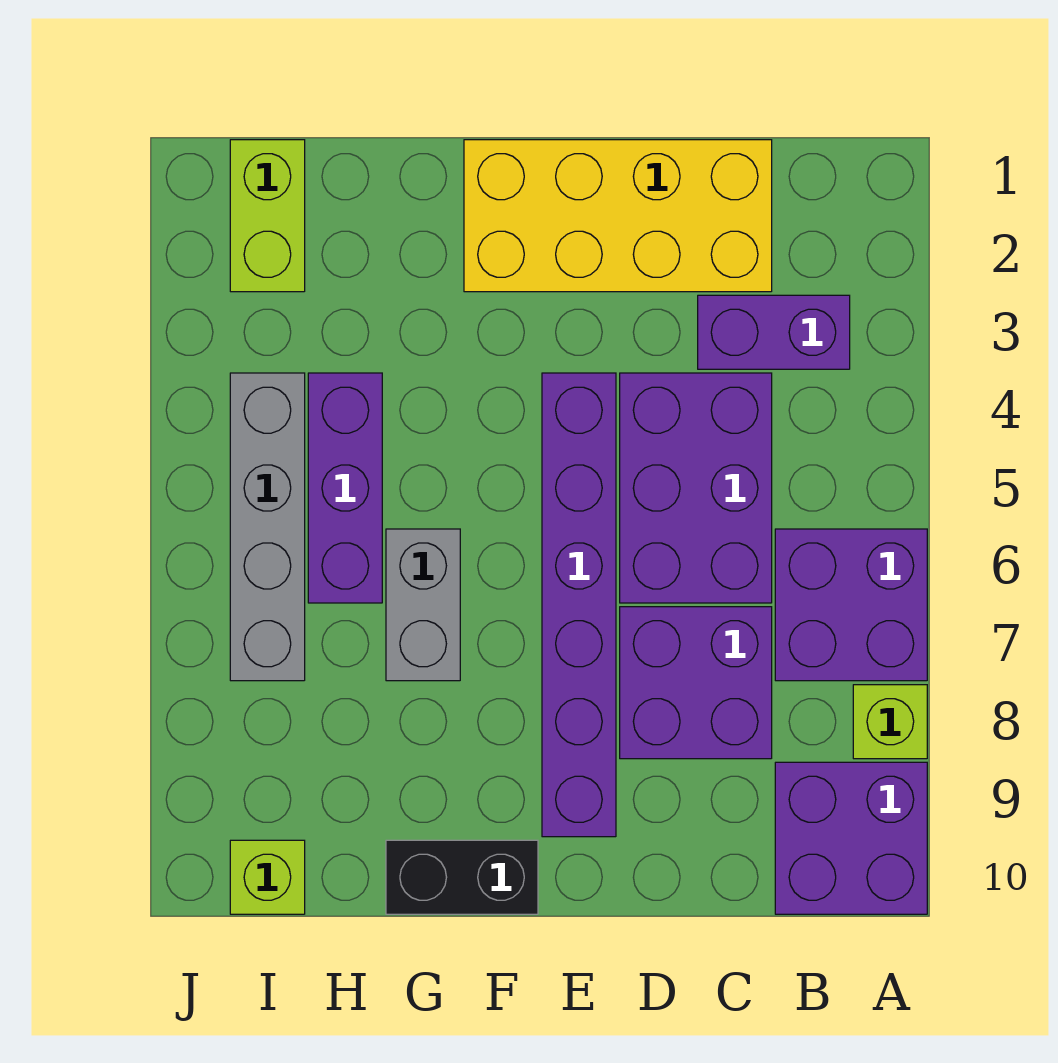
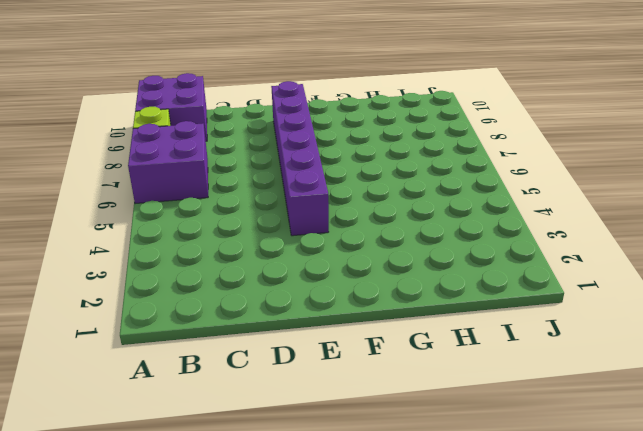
none -> purple 1x2 brick [698,295,850,369]
none -> yellow 2x4 brick [464,140,772,292]
none -> purple 2x3 brick [620,373,772,603]

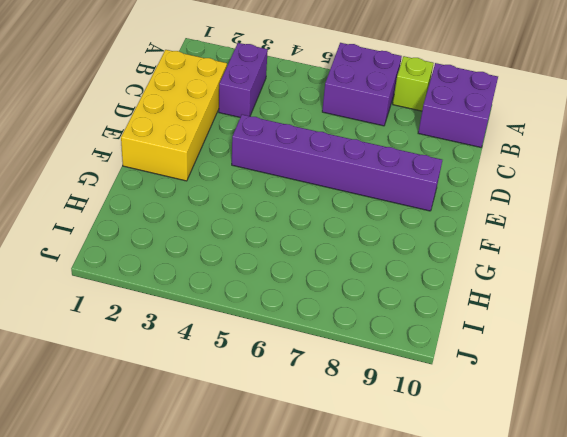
none -> purple 2x3 brick [620,373,772,603]
none -> purple 2x2 brick [620,607,772,759]
none -> black 1x2 brick [386,840,538,914]

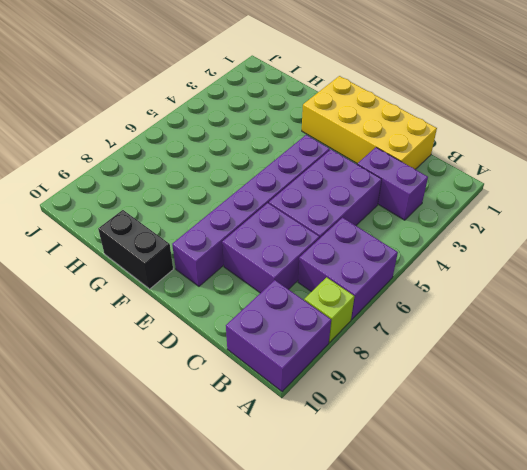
none -> grey 1x2 brick [386,529,460,681]
none -> purple 1x3 brick [308,373,382,603]
none -> lime 1x2 brick [230,140,305,292]

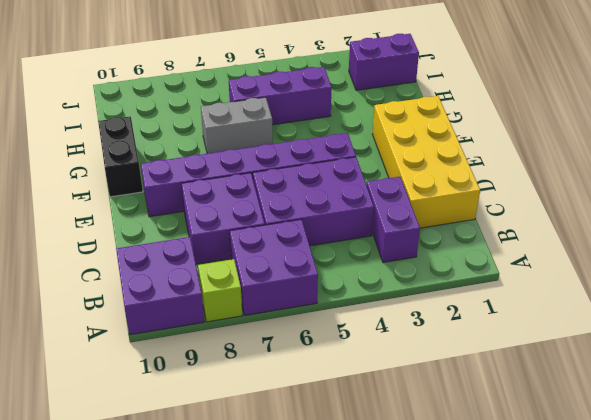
purple 1x2 brick [349,34,419,90] -> lime 1x2 brick [230,140,305,292]
none -> grey 1x4 brick [230,373,305,681]
none -> lime 1x1 brick [230,840,305,914]

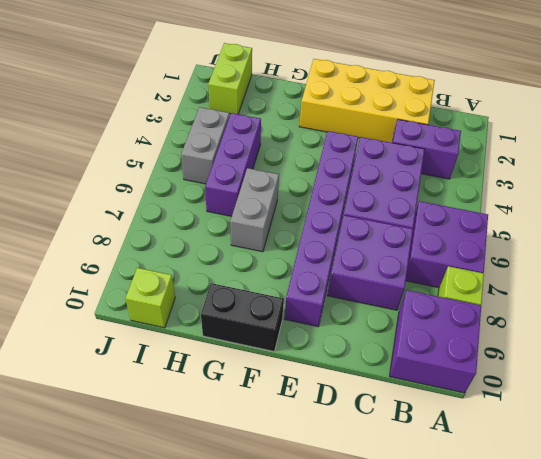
grey 1x2 brick [181,107,229,184] -> grey 1x4 brick [230,373,305,681]

